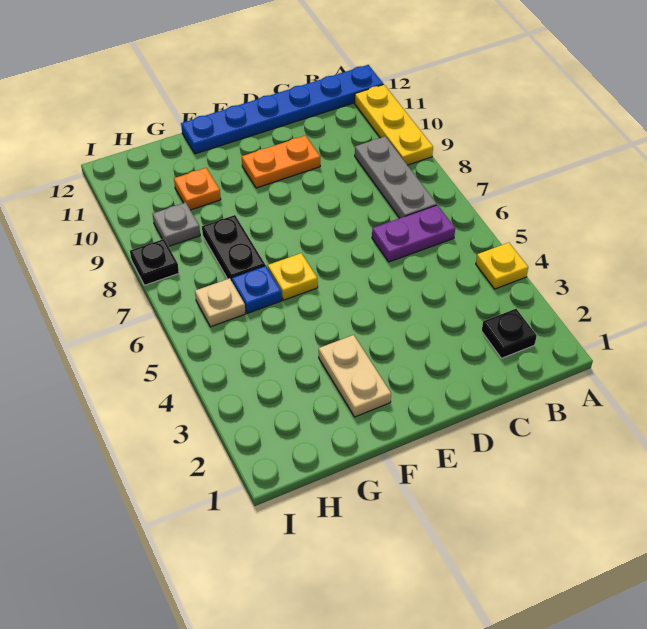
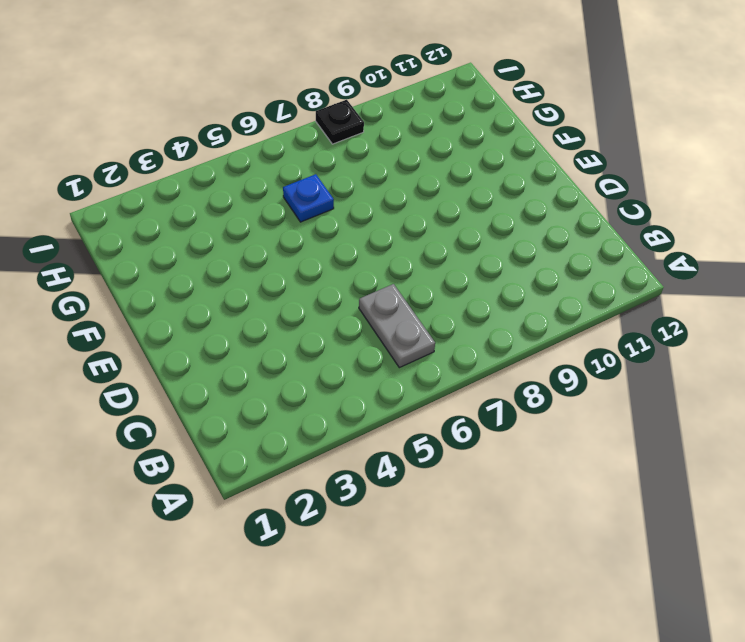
grey 1x2 plate [359,284,435,368] -> purple 1x2 plate [372,205,455,262]
none -> yellow 1x1 plate [476,243,528,289]
none -> yellow 1x3 plate [355,84,433,165]
none -> blue 1x6 plate [181,65,383,154]

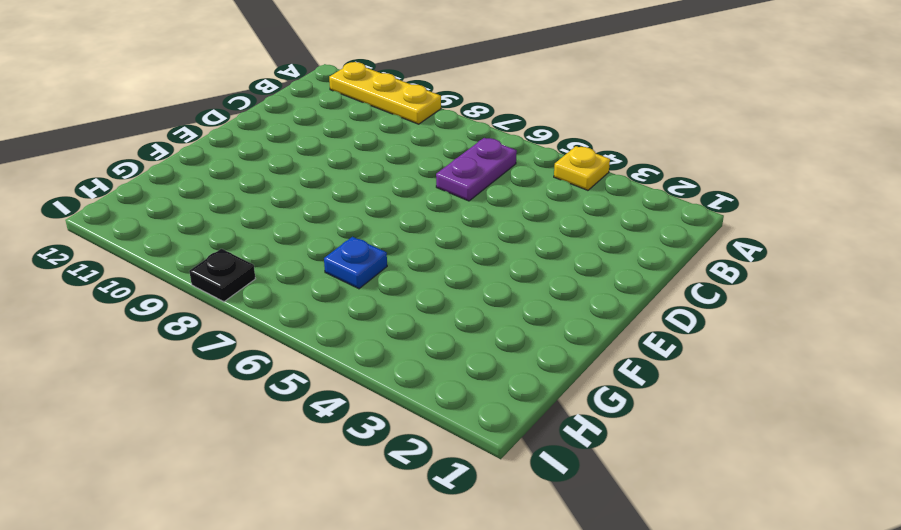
none -> blue 1x6 plate [181,65,383,154]
none -> black 1x1 plate [482,309,537,358]
none -> grey 1x3 plate [355,136,437,218]

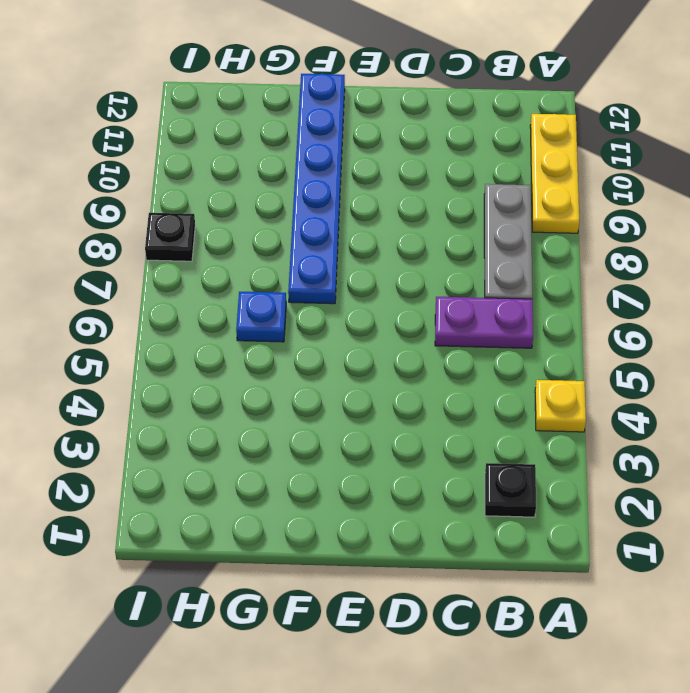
blue 1x6 plate [288,74,345,304] -> blue 1x6 plate turned to [181,65,383,154]
none -> orange 1x2 plate [242,136,320,188]
none -> tan 1x2 plate [319,335,391,417]
none -> yellow 1x1 plate [268,253,318,300]

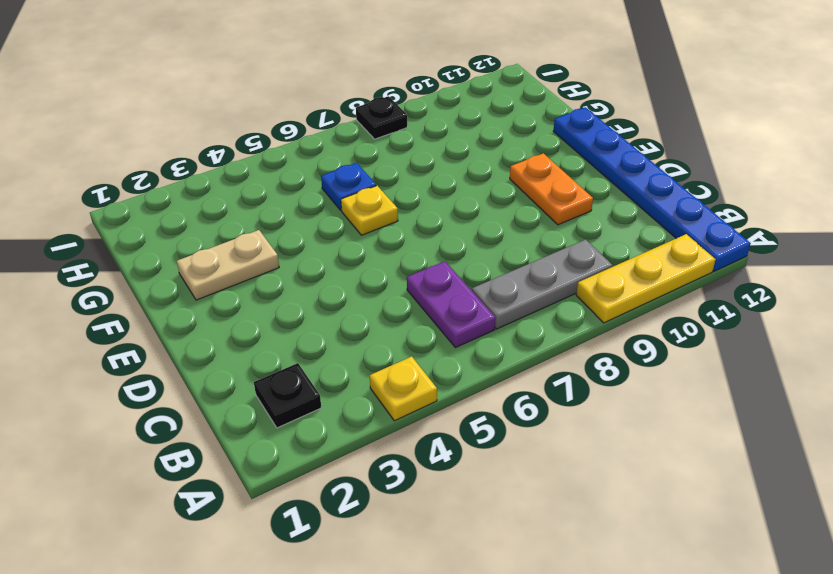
none -> black 1x2 plate [202,215,265,281]
none -> orange 1x1 plate [174,168,221,210]
none -> tan 1x1 plate [195,278,246,327]

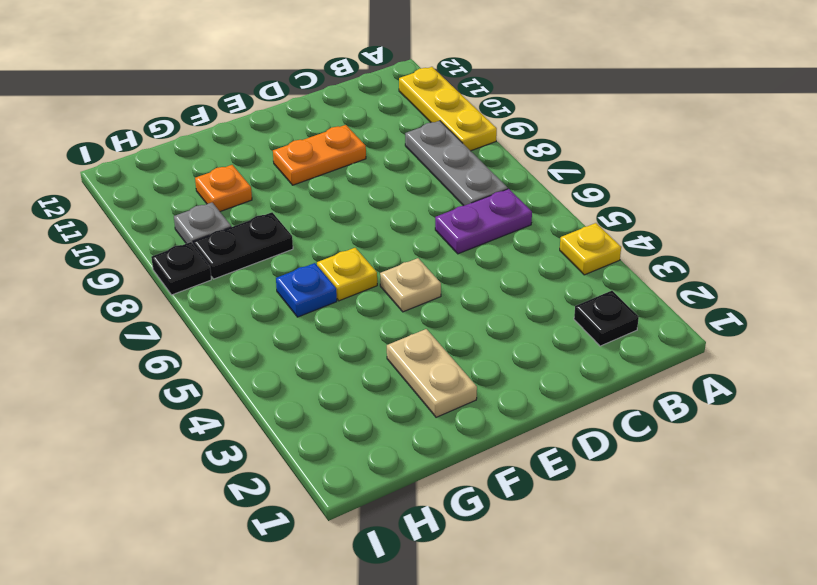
tan 1x1 plate [380,258,441,312] -> tan 1x1 plate moved to [195,278,246,327]
black 1x2 plate [193,212,293,279] -> black 1x2 plate turned to [202,215,265,281]
none -> blue 1x6 plate [181,65,383,154]

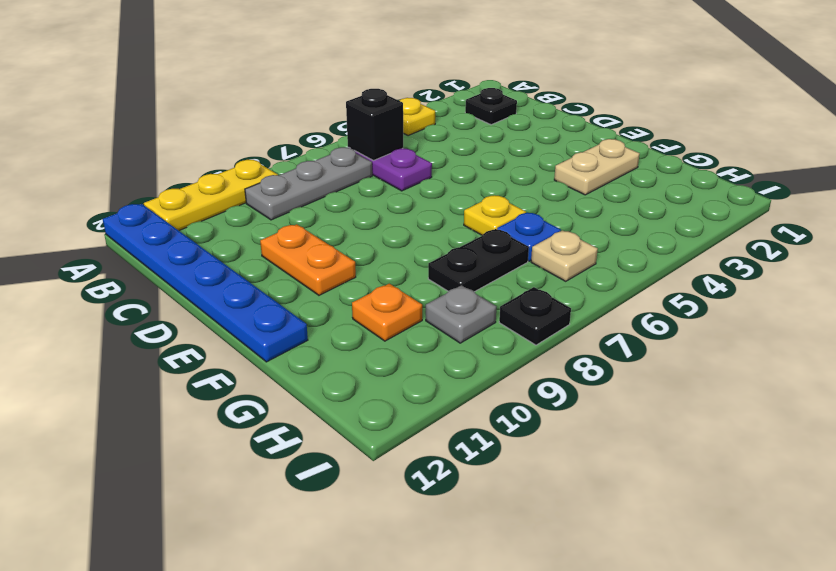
black 1x1 brick [346,89,404,161] -> none

